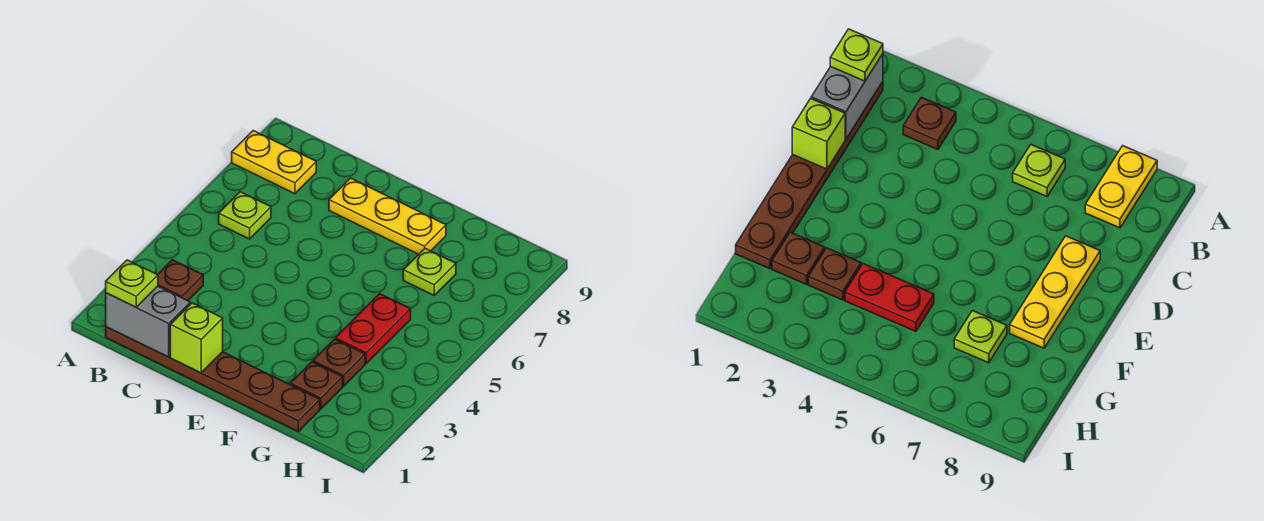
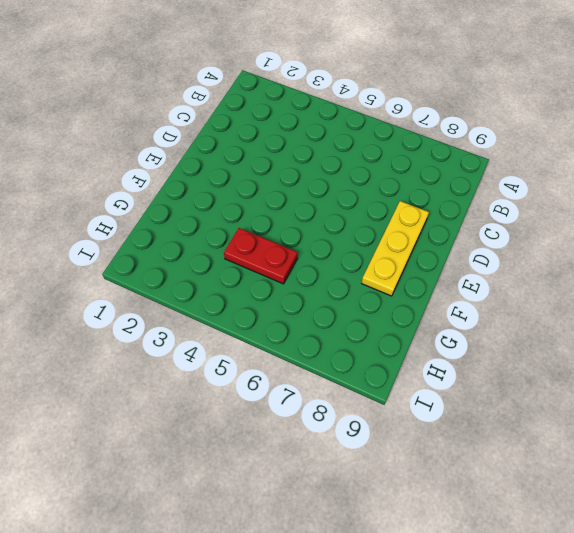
none -> yellow 1x2 plate [232,131,316,194]
none -> brown 1x6 plate [106,327,320,432]
none -> brown 1x1 plate [158,260,203,301]

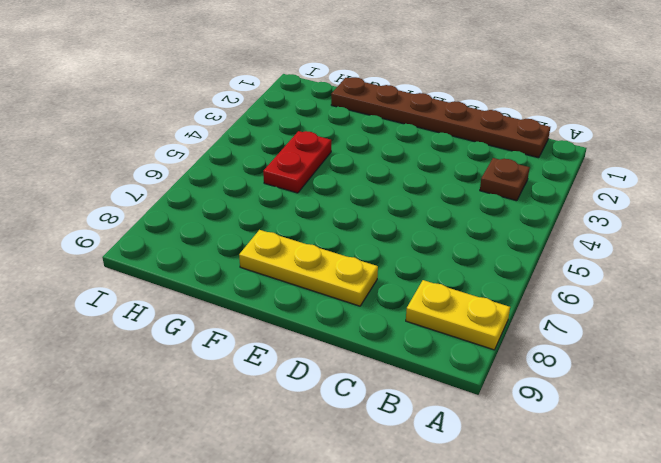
none -> lime 1x1 plate [219,192,271,239]
none -> brown 1x1 plate [290,362,343,409]
none -> brown 1x1 plate [313,339,365,386]

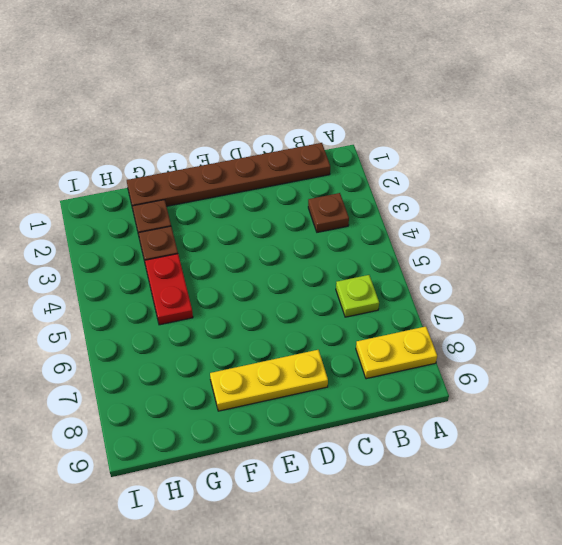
none -> lime 1x1 plate [403,248,456,295]
none -> grey 1x2 brick [106,286,190,357]
none -> lime 1x1 brick [170,303,223,373]

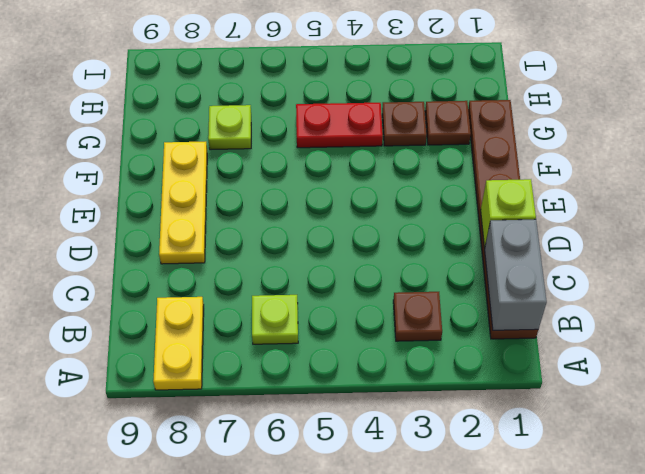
none -> lime 1x1 plate [106,260,158,307]

